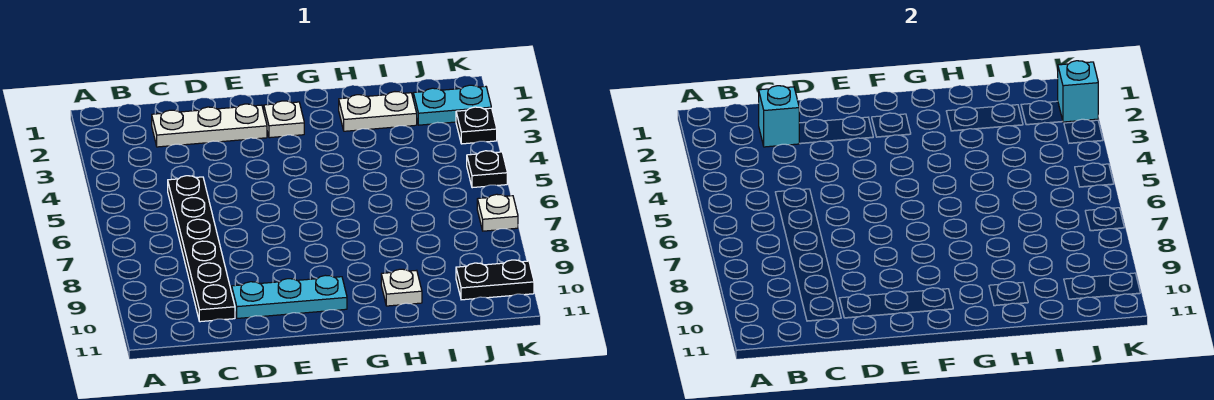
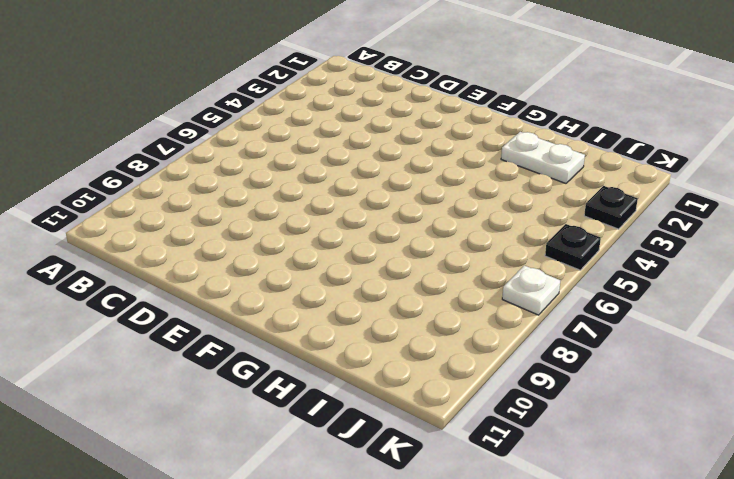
none -> white 1x3 plate [152,104,267,147]
none -> black 1x6 plate [168,176,235,322]
none -> cyan 1x3 plate [232,275,347,318]

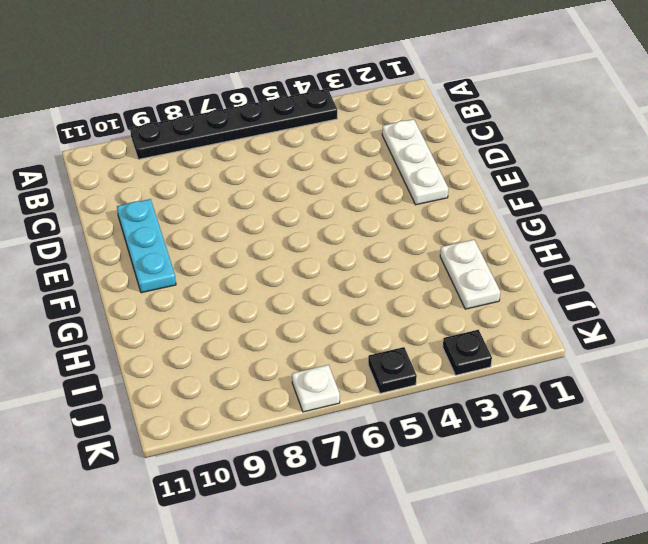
black 1x6 plate [130,89,337,159] -> black 1x6 plate moved to [168,176,235,322]
none -> white 1x1 plate [264,101,304,138]
none -> white 1x1 plate [381,269,422,306]
none -> cyan 1x2 plate [413,85,491,125]

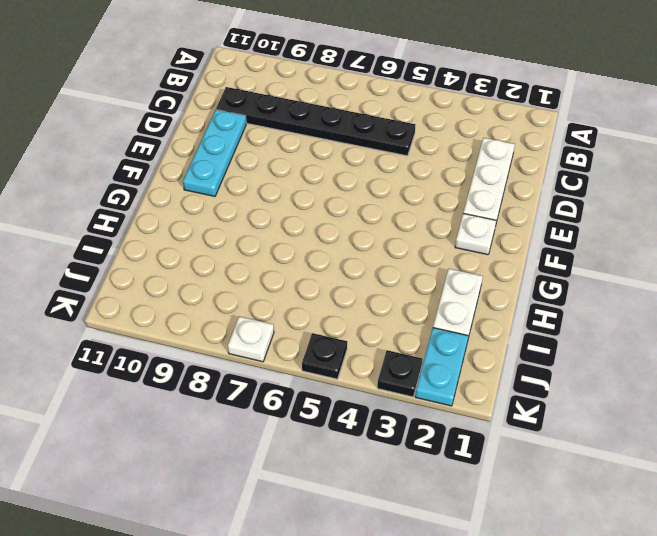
none -> white 1x1 plate [381,269,422,306]
none -> black 1x2 plate [456,260,534,300]
none -> cyan 1x1 brick [759,86,800,147]

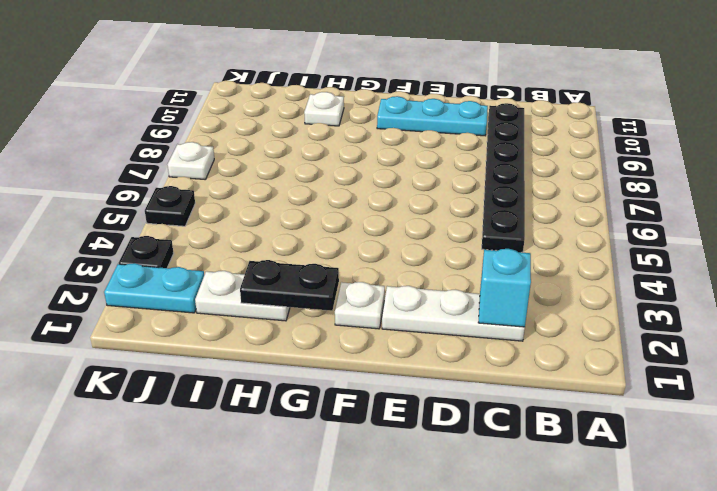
black 1x2 plate [240,260,339,311] -> black 1x2 plate moved to [456,260,534,300]
none -> cyan 1x1 brick [1058,61,1098,122]

